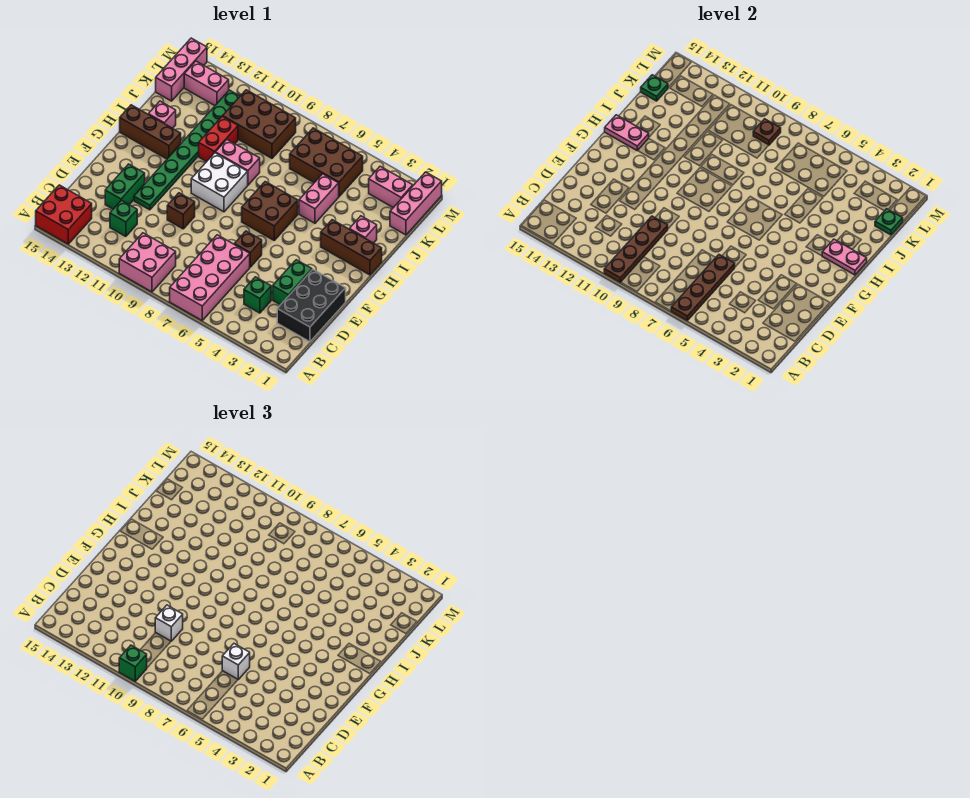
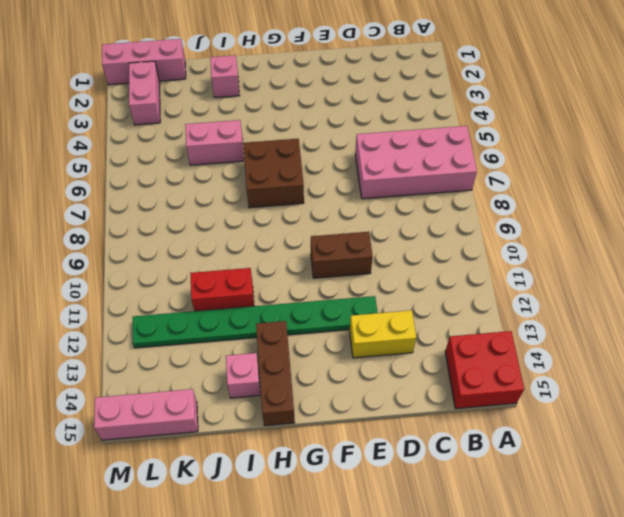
yellow 1x2 brick [350,310,416,358] -> green 1x2 brick [105,164,145,209]
brown 1x2 brick [311,232,373,278] -> brown 1x1 brick [167,193,195,229]
none -> pink 2x2 brick [119,233,176,292]
none -> black 2x3 brick [277,270,346,342]
none -> green 1x1 brick [244,277,271,313]
none -> green 1x1 brick [110,200,137,237]

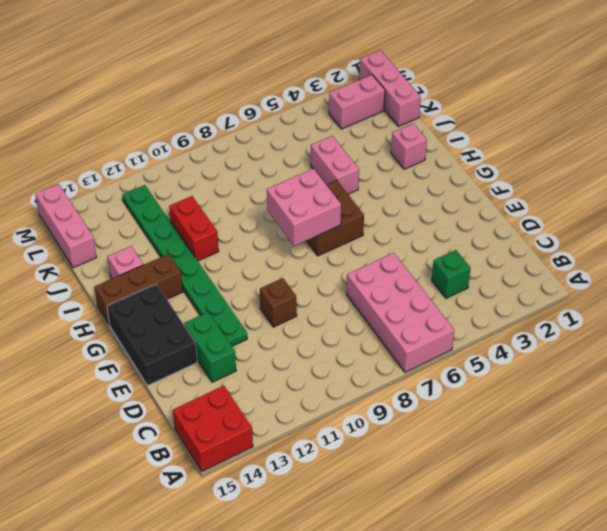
black 2x3 brick [107,284,197,386] -> black 2x3 brick moved to [277,270,346,342]
pink 2x2 brick [267,169,341,246] -> pink 2x2 brick moved to [119,233,176,292]
none -> green 1x1 brick [110,200,137,237]
none -> green 1x2 brick [273,260,312,305]
none -> brown 1x1 brick [234,231,262,267]
none -> white 2x2 brick [191,153,248,212]

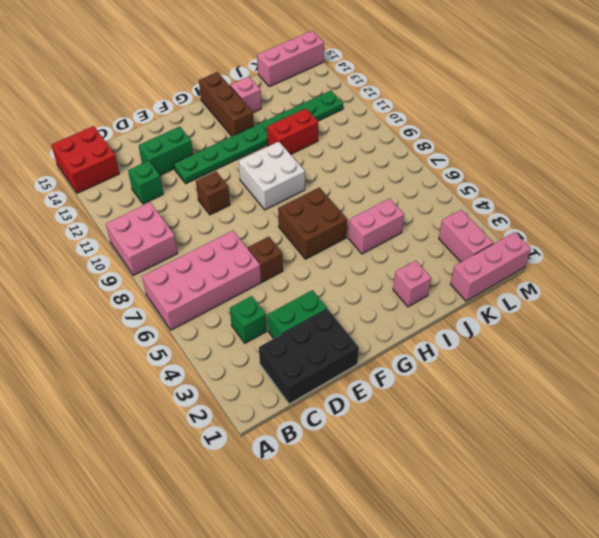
none -> brown 1x3 brick [321,220,382,275]
none -> pink 1x2 brick [215,140,260,185]
none -> brown 2x3 brick [290,128,363,197]
none -> brown 2x3 brick [223,90,296,158]

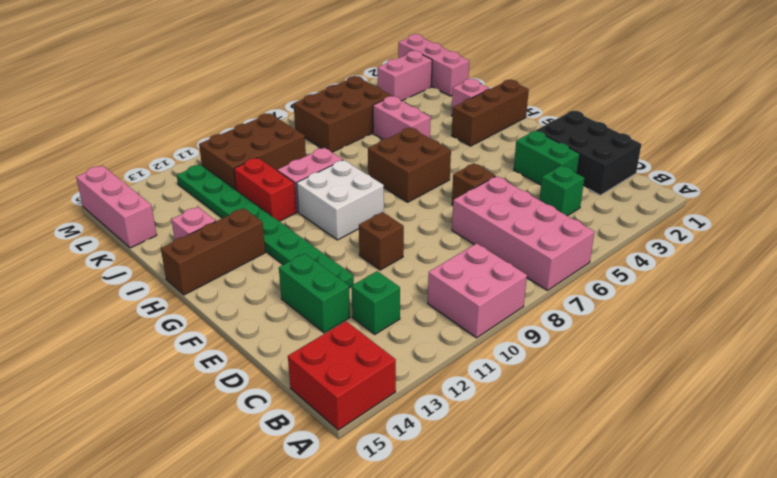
none -> pink 1x2 brick [184,61,229,106]
none -> brown 1x4 plate [671,255,735,320]
none -> brown 1x4 plate [604,216,668,282]
none -> pink 1x2 plate [822,239,867,275]

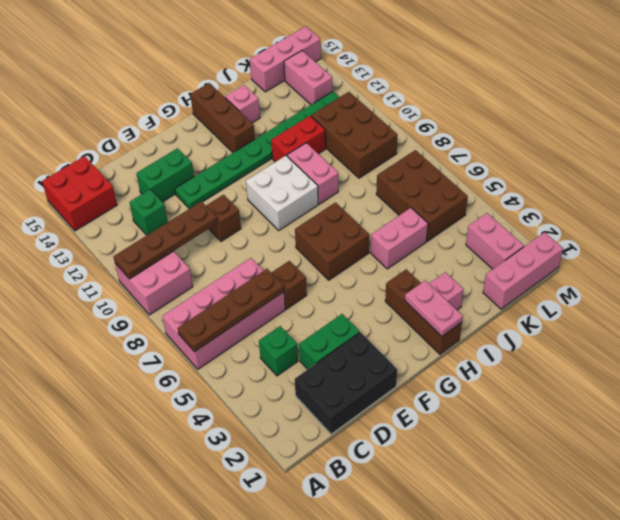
none -> pink 1x2 plate [605,115,649,151]
none -> green 1x1 plate [875,209,903,235]
none -> green 1x1 plate [641,75,668,101]
none -> brown 1x1 plate [753,119,781,145]

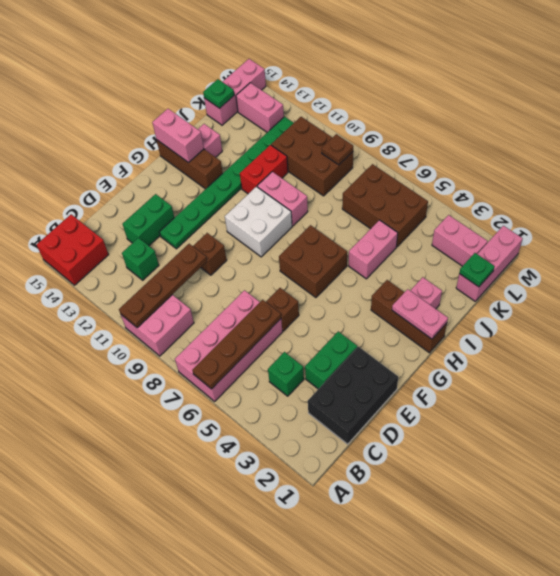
pink 1x2 brick [152,109,204,162] -> pink 1x2 plate [605,115,649,151]
none -> green 1x1 brick [119,645,147,681]
none -> white 1x1 brick [222,644,250,679]
none -> white 1x1 brick [155,605,183,641]

